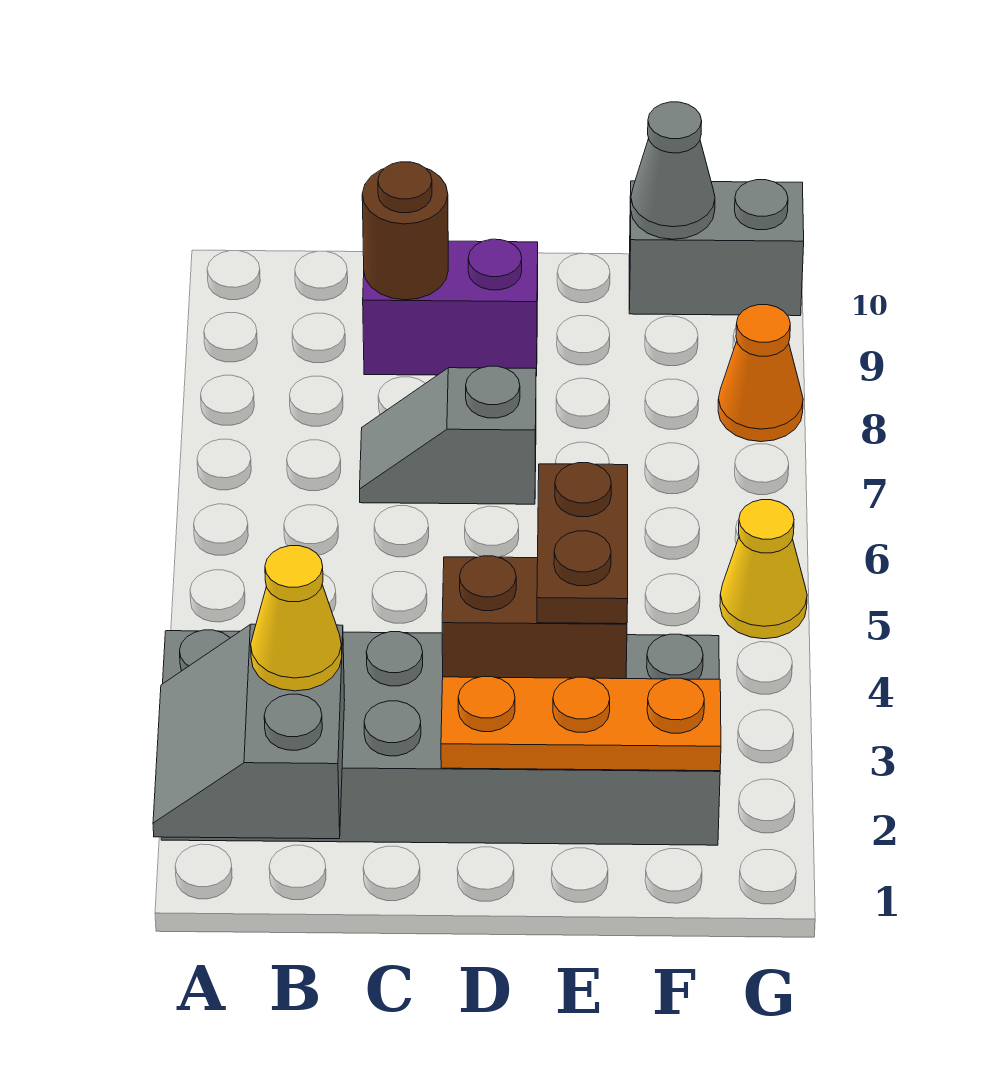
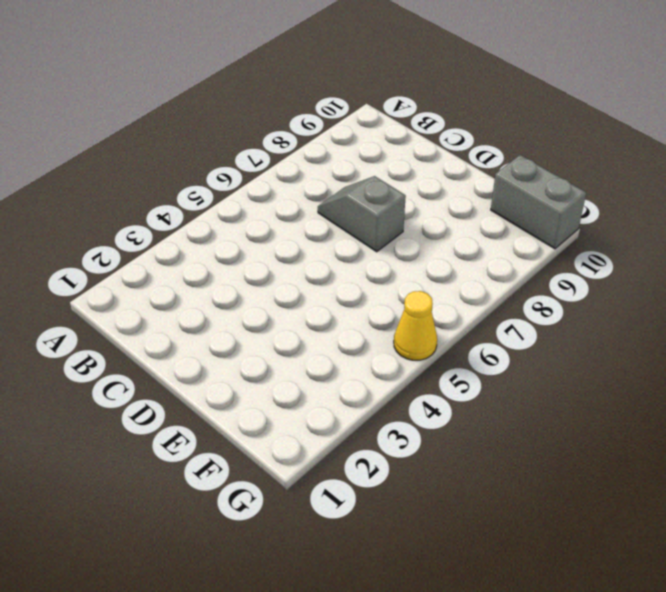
none -> grey 2x6 brick [161,630,720,845]
none -> purple 1x2 brick [363,239,538,376]
none -> orange 1x1 cone [718,305,803,442]

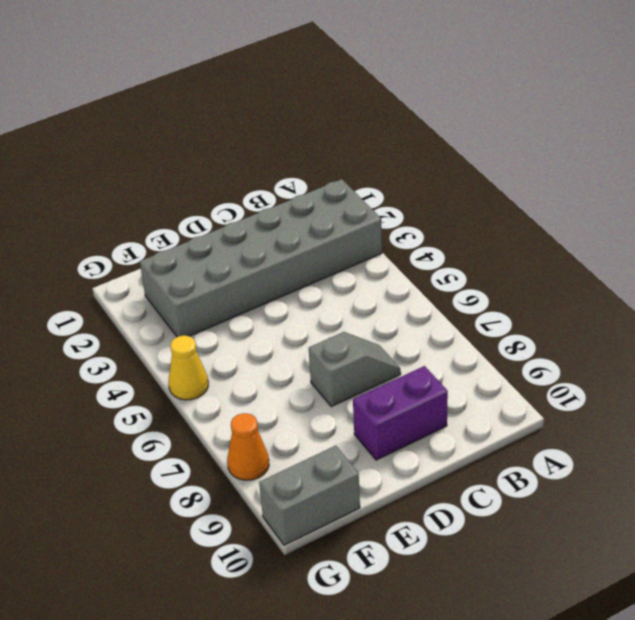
none -> grey 2x2 slope [153,624,345,839]
none -> brown 1x1 round brick [362,162,448,300]
none -> orange 1x3 plate [441,677,721,771]

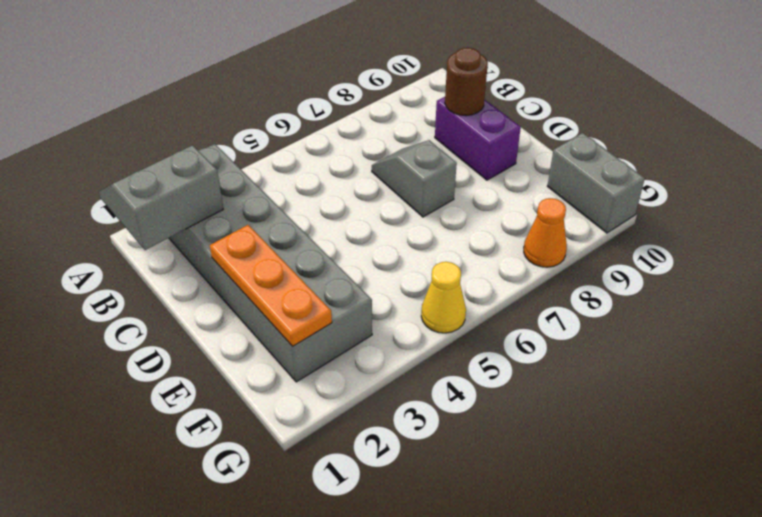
none -> brown 1x2 brick [442,556,627,679]
none -> grey 1x1 cone [631,102,715,239]
none -> yellow 1x1 cone [251,546,342,691]

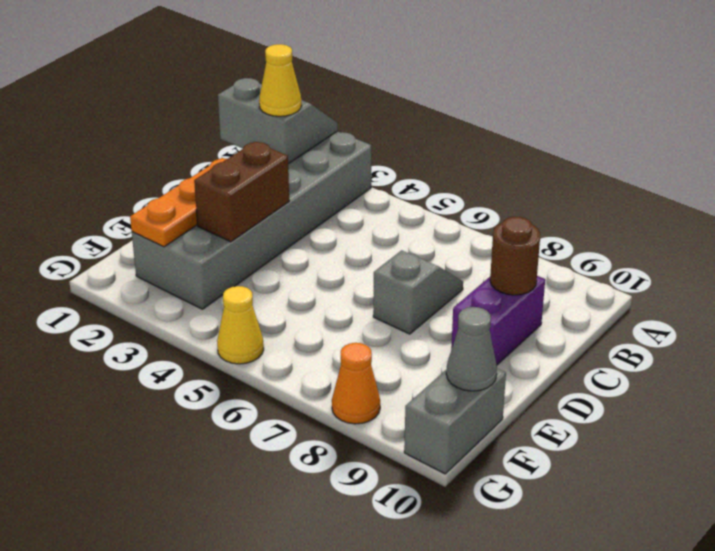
none -> brown 1x2 plate [537,463,628,624]

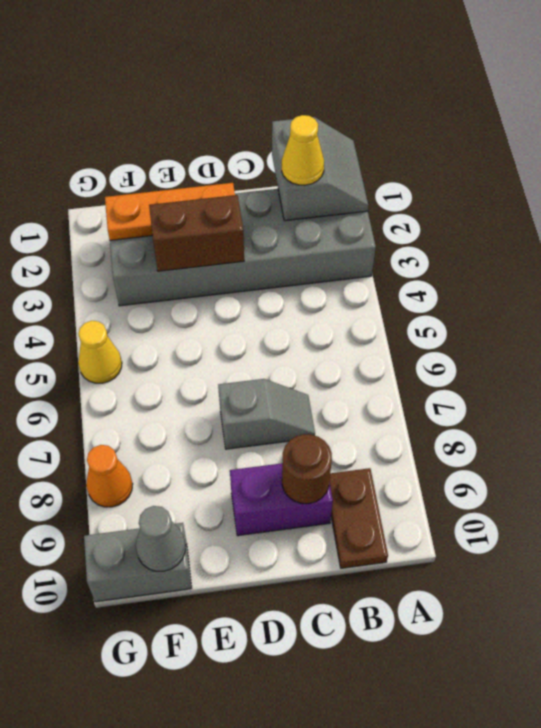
brown 1x2 plate [329,468,388,568] -> brown 1x2 plate moved to [537,463,628,624]

